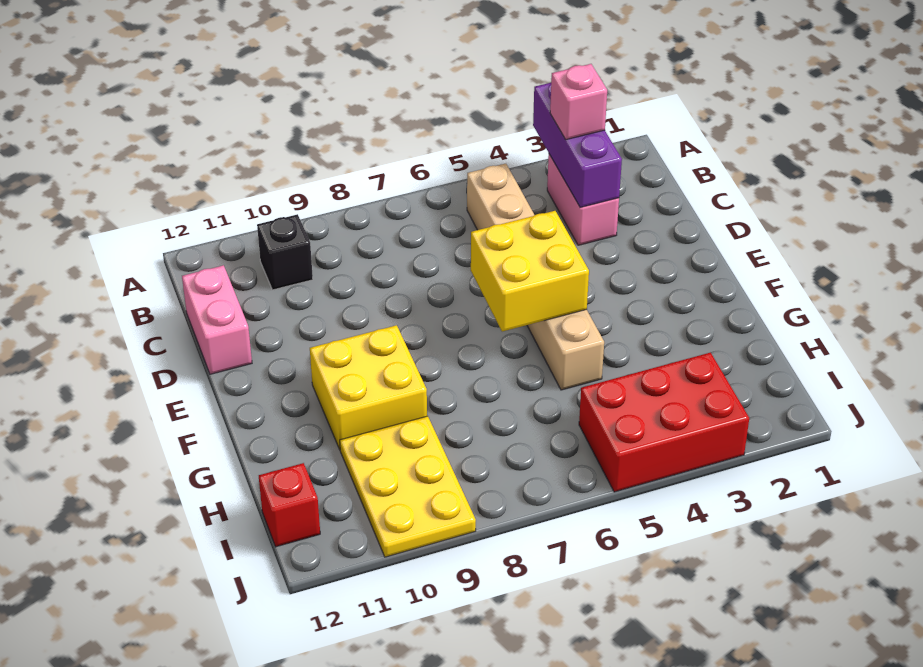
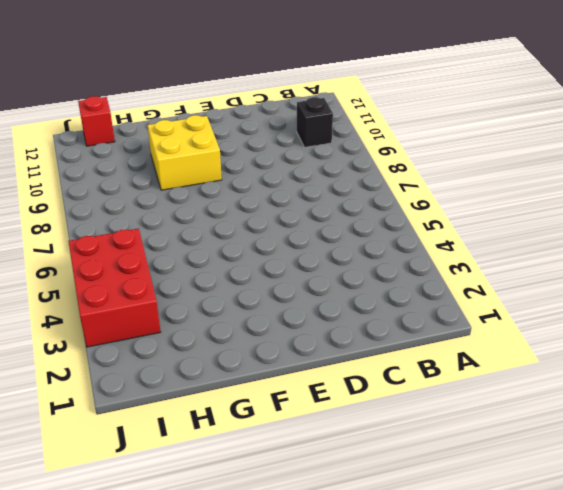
none -> pink 1x2 brick [547,154,619,245]
none -> tan 1x6 brick [467,164,604,390]

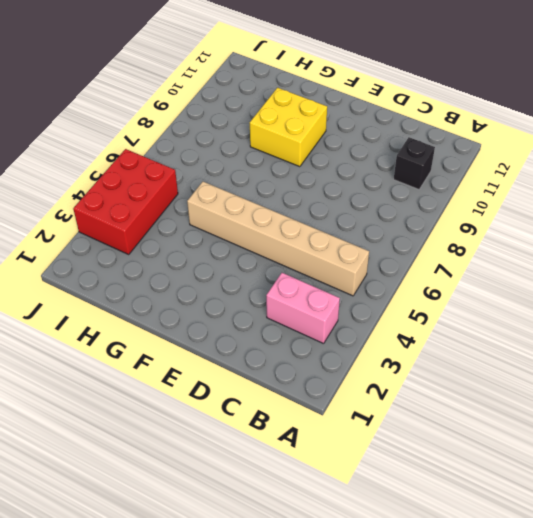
none -> pink 1x2 brick [182,265,252,374]
none -> yellow 2x3 plate [340,416,476,557]

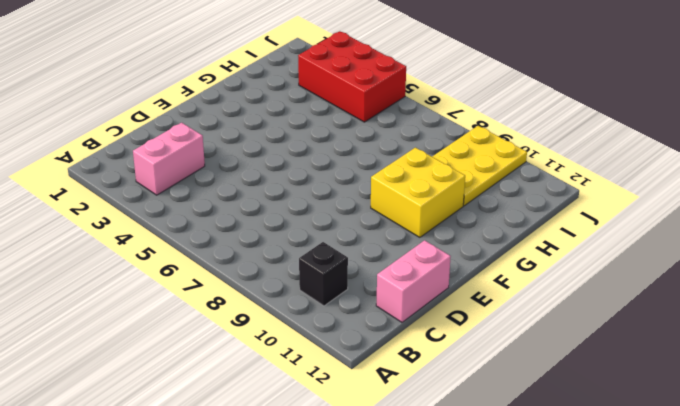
none -> tan 1x6 brick [467,164,604,390]
none -> red 1x1 brick [259,463,320,547]

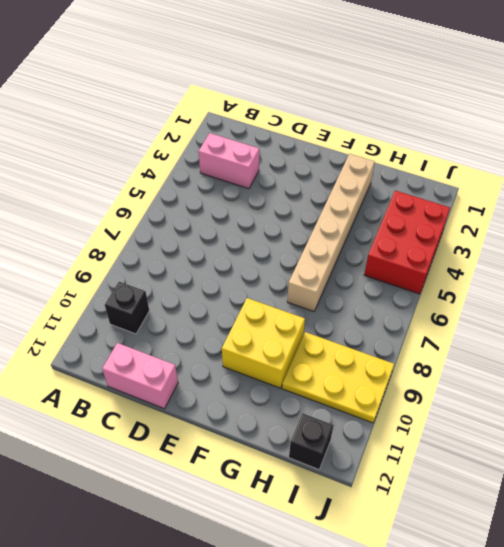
tan 1x6 brick [287,154,375,312] -> tan 1x6 brick turned to [467,164,604,390]
black 1x1 brick [289,413,334,470] -> red 1x1 brick [259,463,320,547]
none -> purple 1x3 brick [533,83,622,208]
none -> yellow 2x2 brick [471,211,589,332]

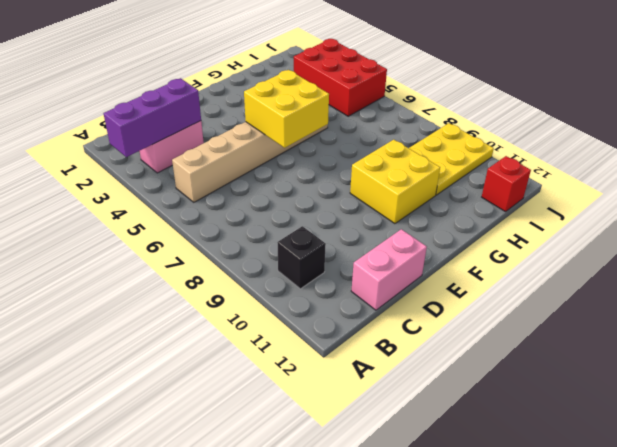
none -> pink 1x1 brick [550,64,607,140]

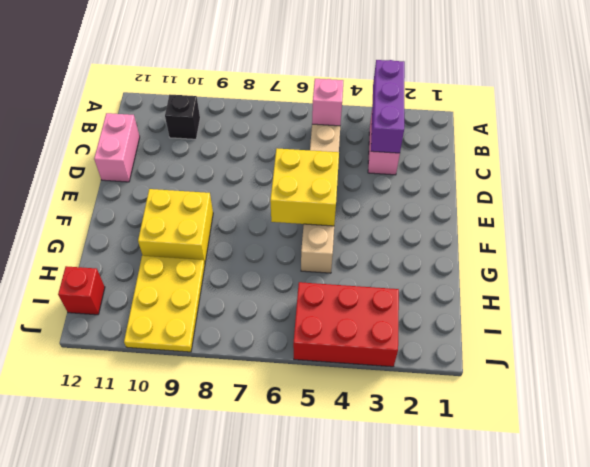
pink 1x1 brick [312,79,343,126] -> pink 1x1 brick moved to [550,64,607,140]

